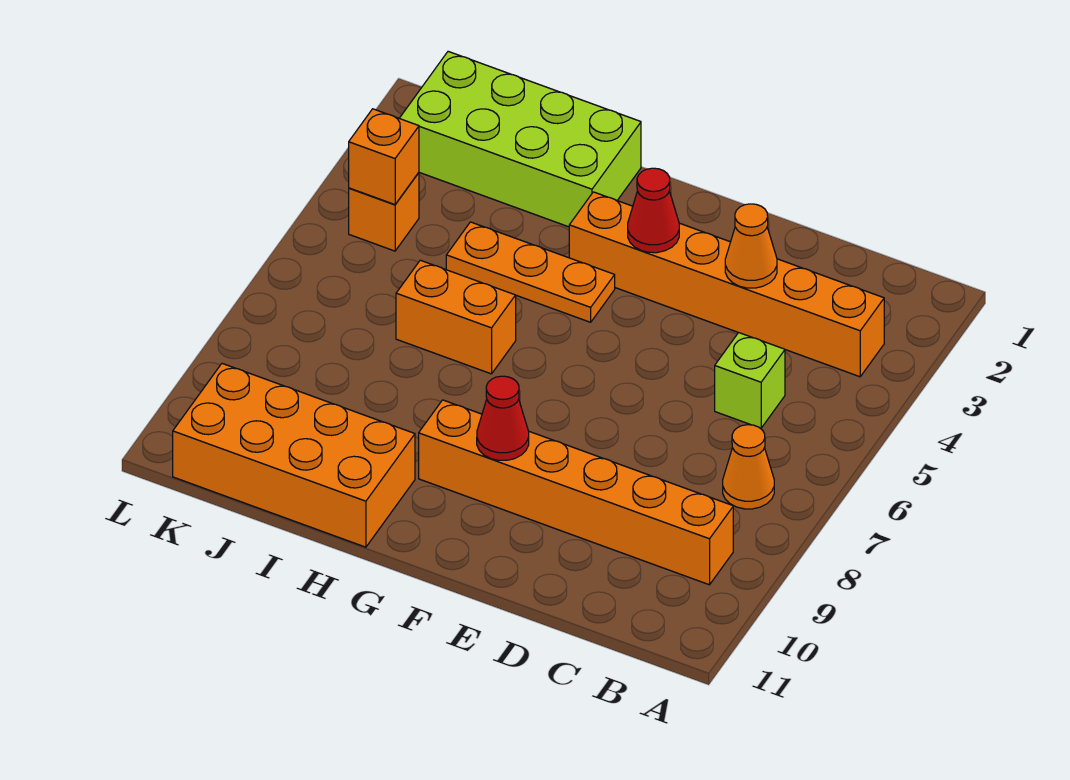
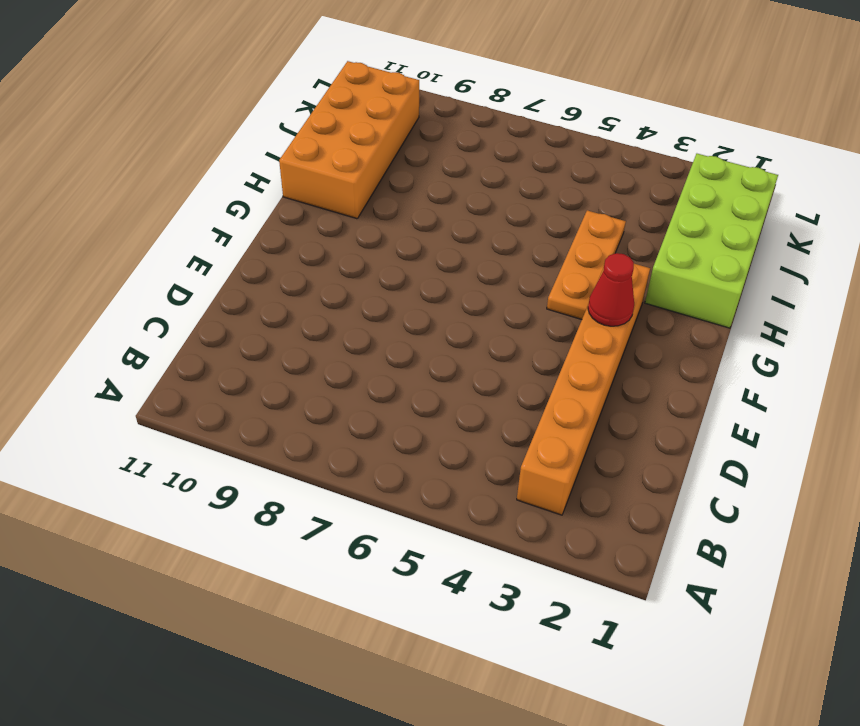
none -> orange 1x1 cone [723,425,774,509]
none -> orange 1x6 brick [419,400,733,585]
none -> lime 1x1 brick [715,333,785,428]

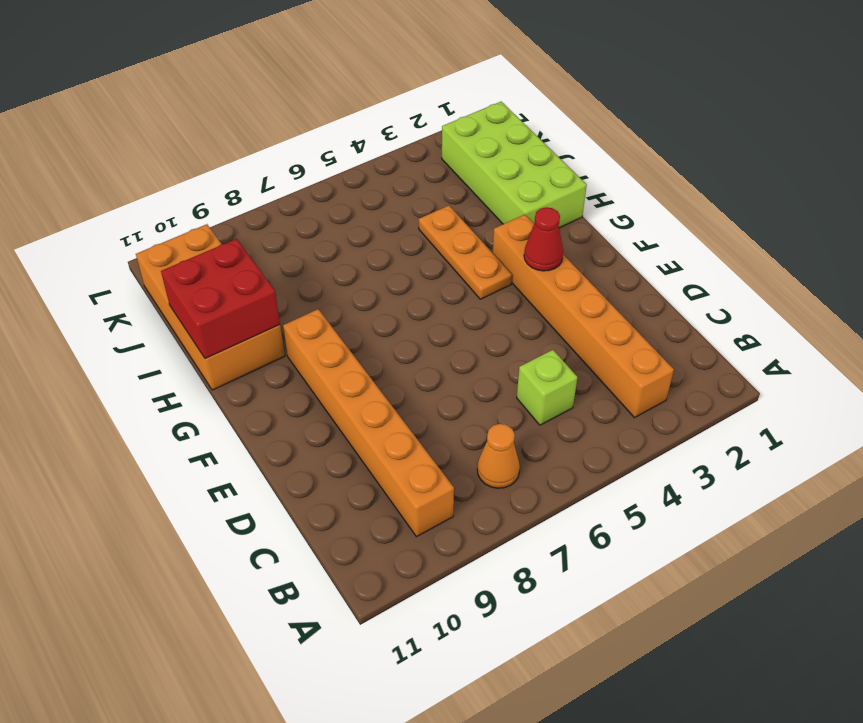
red 2x2 brick [161,239,280,358] -> none
none -> orange 1x2 brick [396,260,516,374]
none -> orange 1x1 brick [349,173,419,251]
none -> orange 1x1 cone [725,204,777,288]

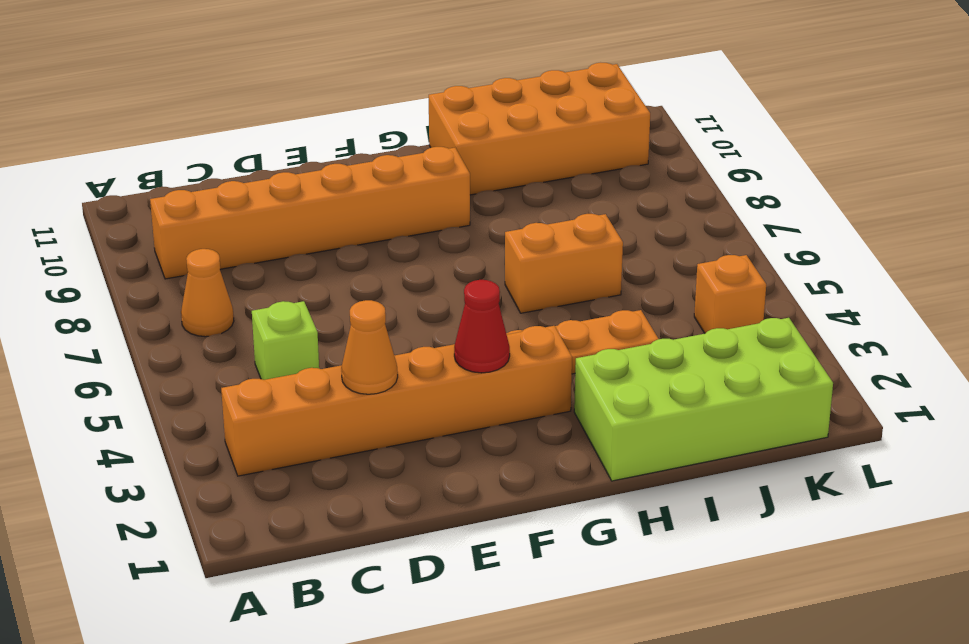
none -> red 1x1 cone [477,376,529,460]
none -> orange 1x1 brick [349,109,419,205]

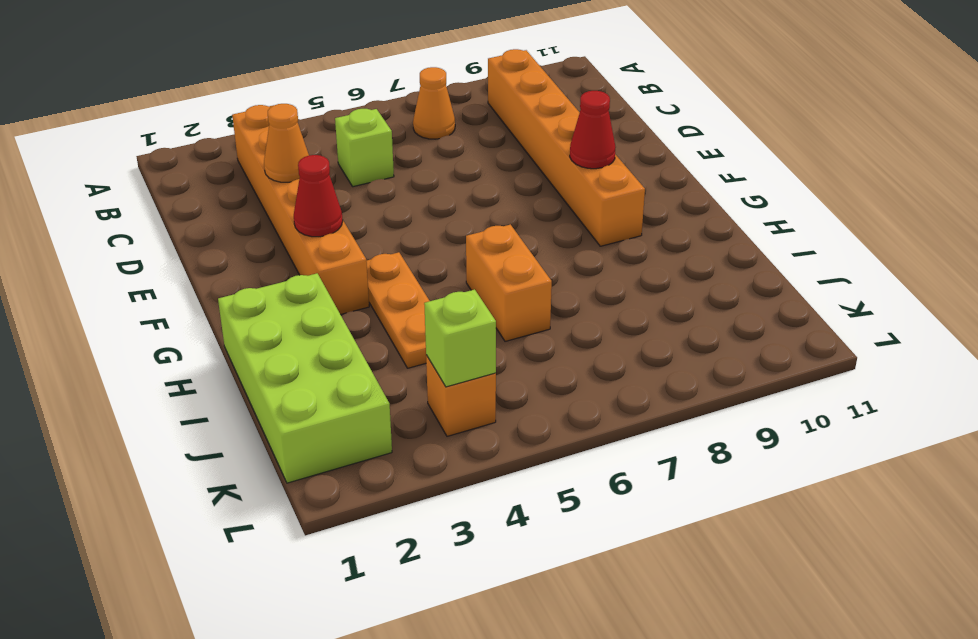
lime 1x1 brick [424,289,496,387] -> orange 1x1 brick [349,109,419,205]
none -> orange 2x4 brick [173,364,415,547]

